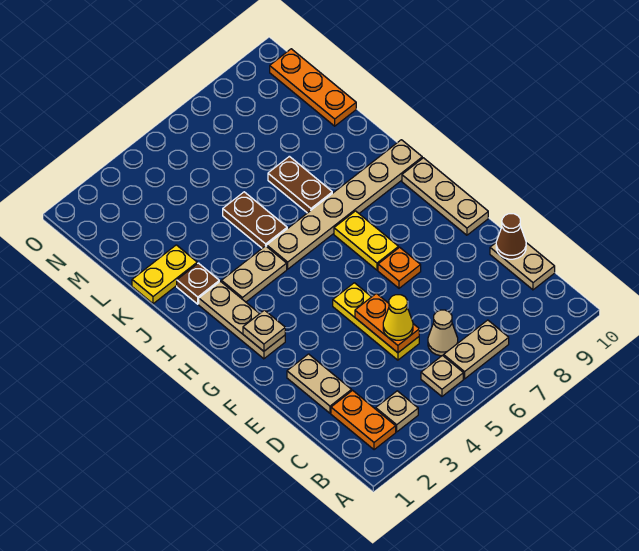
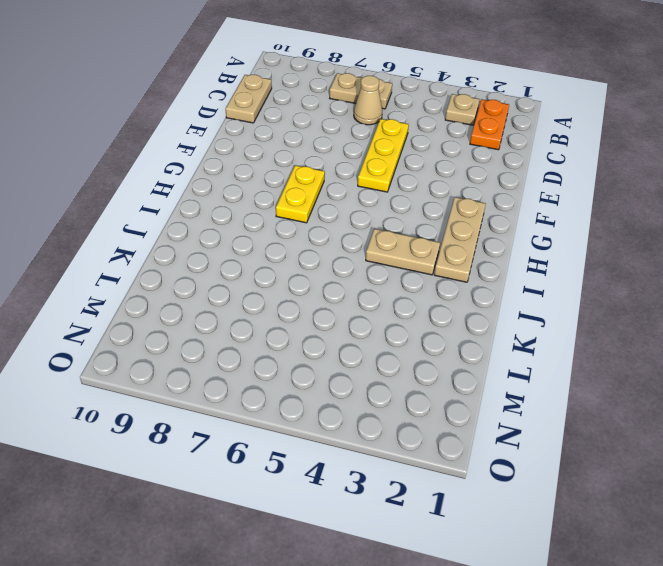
none -> tan 1x1 plate [421,356,463,396]
none -> tan 1x2 plate [287,354,352,413]
none -> orange 1x1 plate [378,247,421,288]

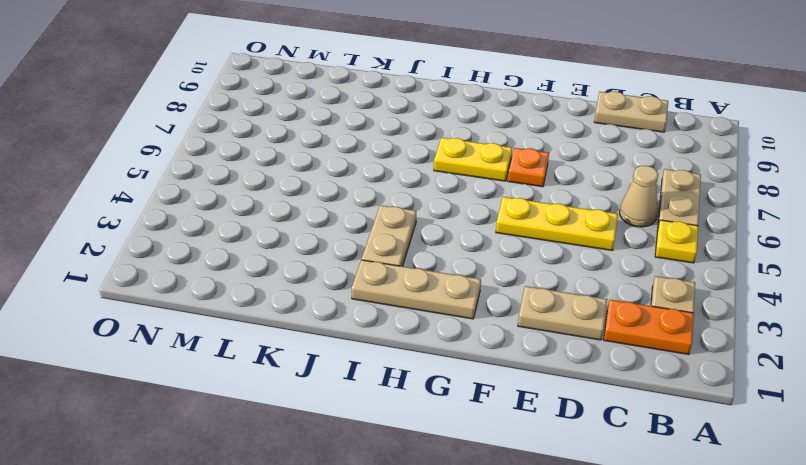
yellow 1x1 plate [655,220,698,263] -> tan 1x1 plate [421,356,463,396]
none -> tan 1x3 plate [402,158,488,235]
none -> tan 1x6 plate [267,140,422,269]
none -> brown 1x1 plate [177,263,219,304]

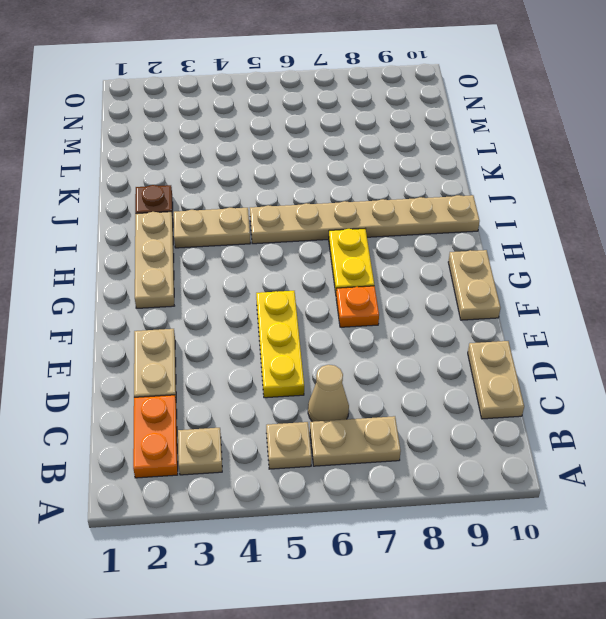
tan 1x2 plate [448,250,500,320] -> tan 1x3 plate [402,158,488,235]
none -> brown 1x2 plate [223,192,287,248]
none -> brown 1x2 plate [268,156,332,213]
none -> yellow 1x2 plate [132,245,197,304]

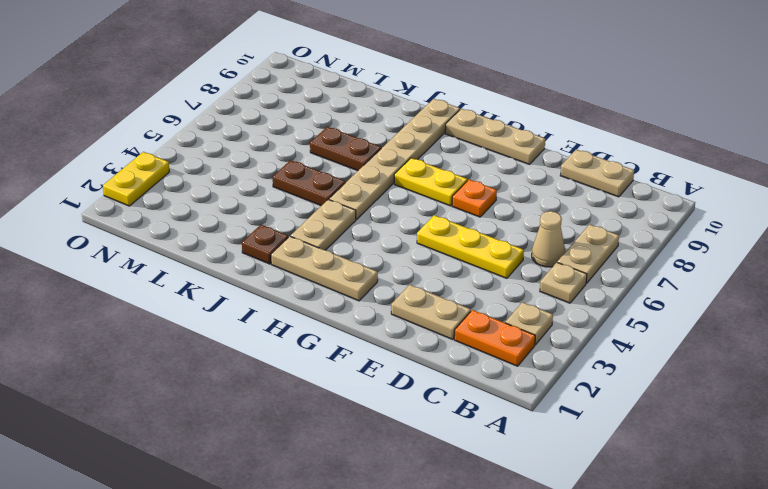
yellow 1x2 plate [103,152,169,206] -> yellow 1x2 plate moved to [132,245,197,304]
none -> orange 1x3 plate [270,49,356,126]
none -> orange 1x2 plate [355,293,419,353]
none -> brown 1x1 cone [496,214,526,259]

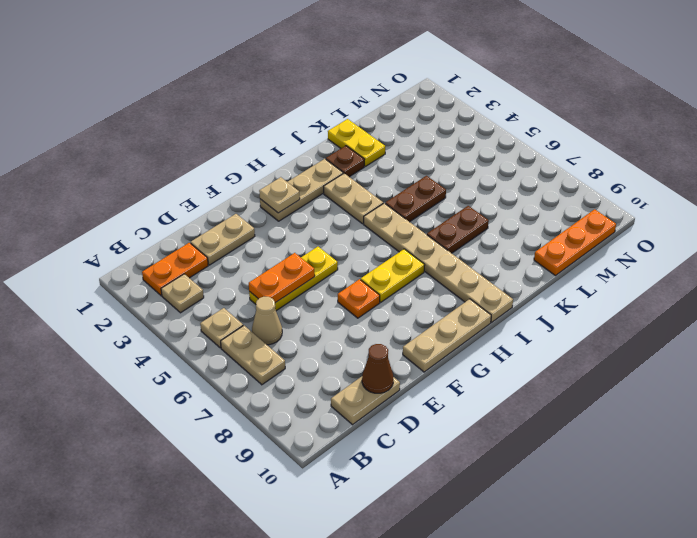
none -> yellow 1x1 cone [383,295,413,340]

